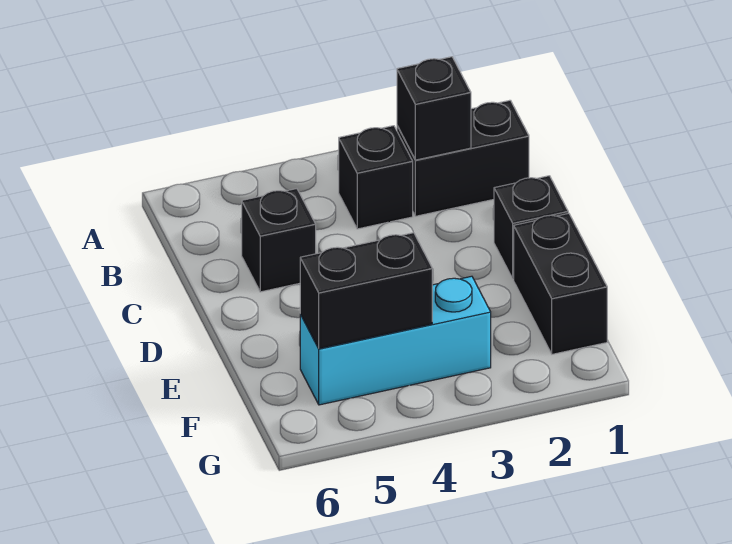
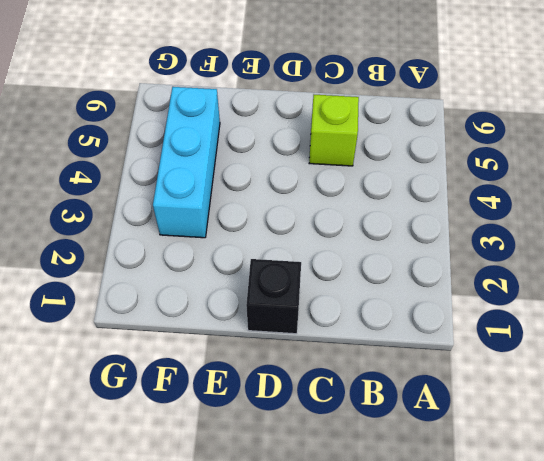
lime 1x1 brick [309,95,359,166] -> black 1x1 brick [242,189,316,292]
none -> black 1x2 brick [397,100,529,216]
none -> black 1x1 brick [339,126,413,229]

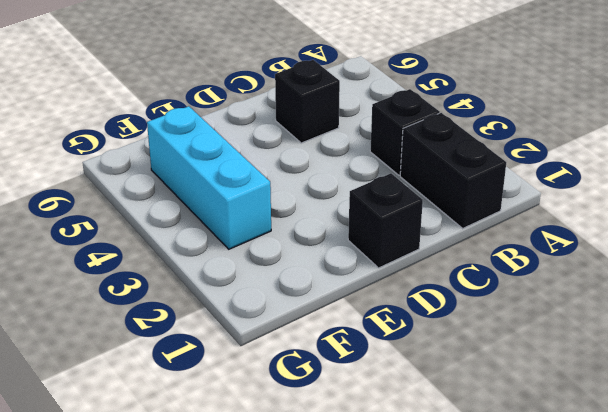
none -> black 1x2 brick [514,213,607,354]
none -> black 1x1 brick [397,57,471,160]

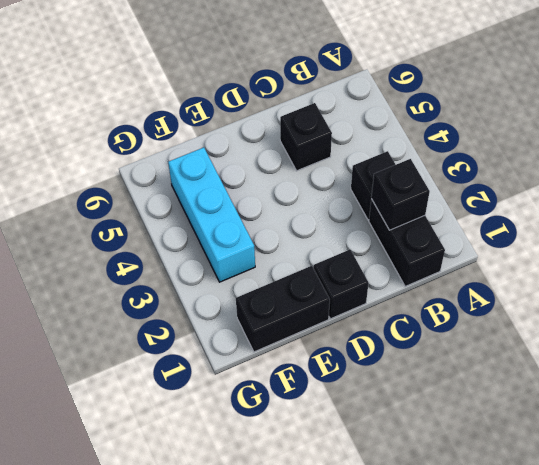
none -> black 1x2 brick [300,233,432,349]

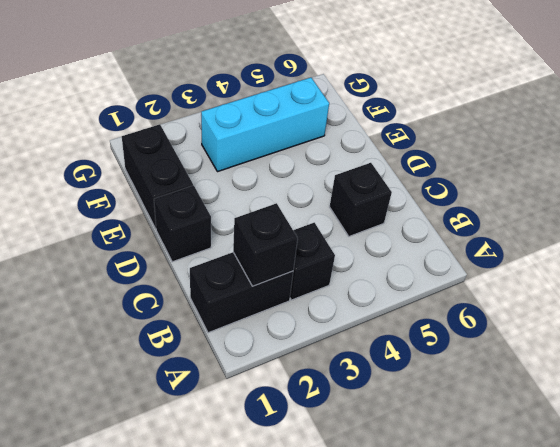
none -> black 1x2 brick [300,233,432,349]

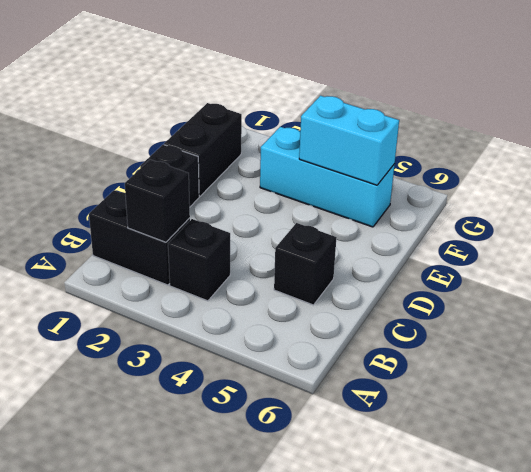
cyan 1x2 brick [299,96,399,185] -> black 1x2 brick [300,233,432,349]

